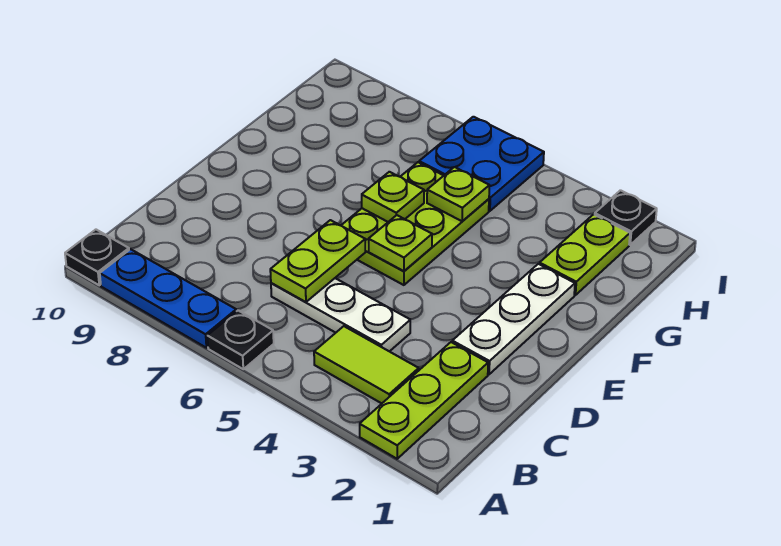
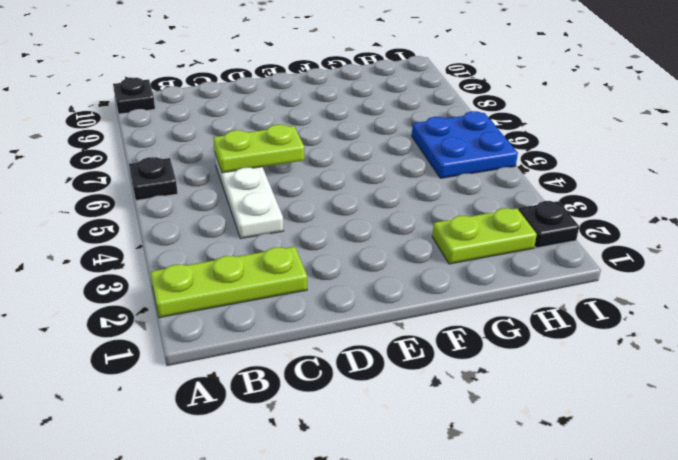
none -> blue 1x3 plate [100,249,236,348]
none -> lime 1x2 tile [314,326,419,403]
none -> white 1x3 plate [452,264,575,374]

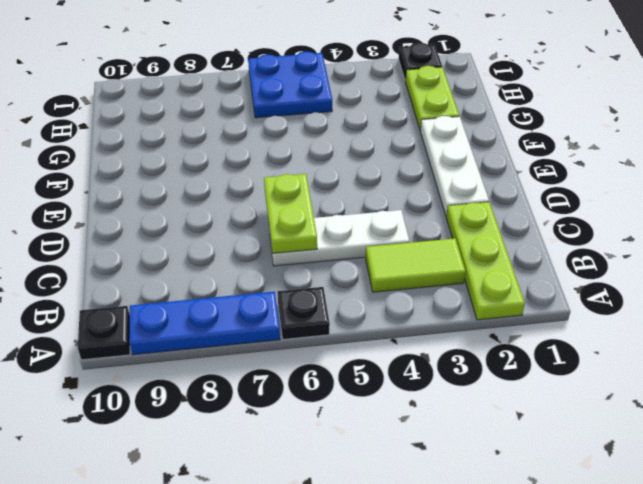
none -> lime 2x3 plate [341,162,489,285]
none -> lime 1x1 plate [369,215,432,271]
none -> lime 1x1 plate [362,172,424,222]

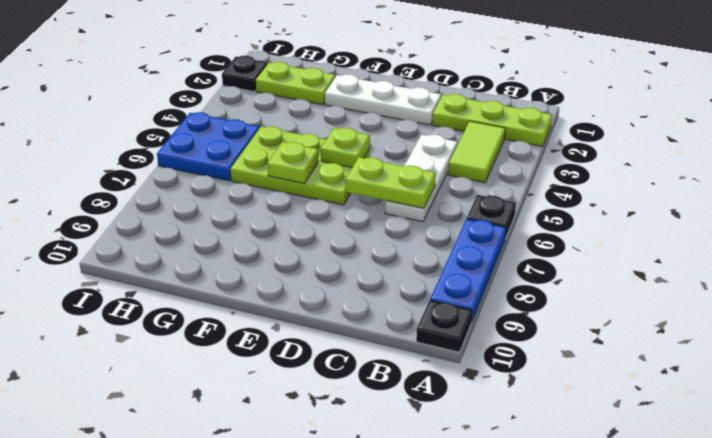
none -> lime 1x1 plate [427,167,490,221]

